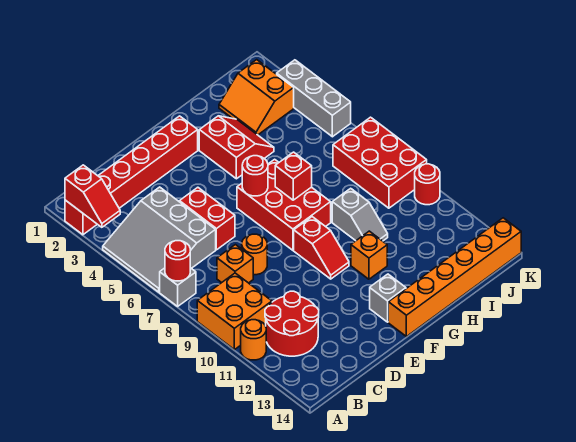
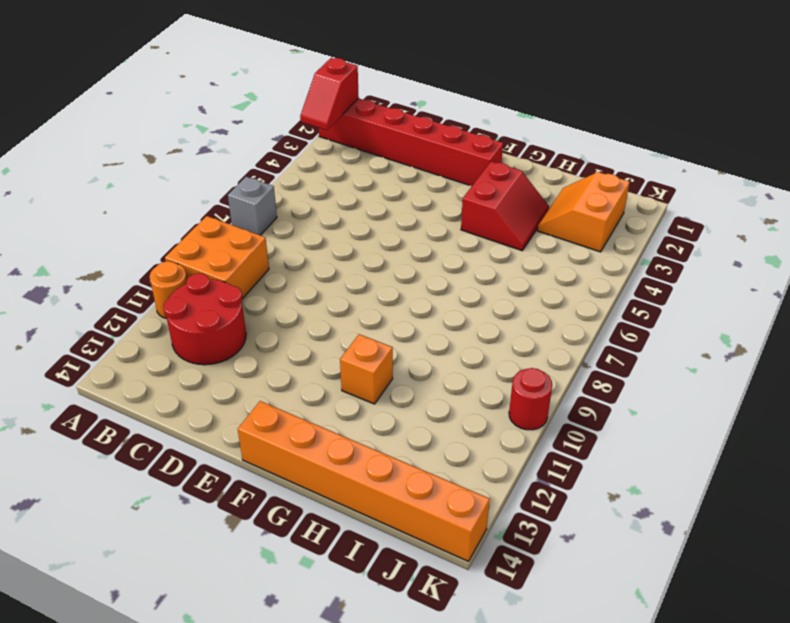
none -> grey 3x3 slope [103,187,216,292]
none -> orange 1x1 brick [217,245,253,283]
none -> red 1x2 brick [180,187,235,250]

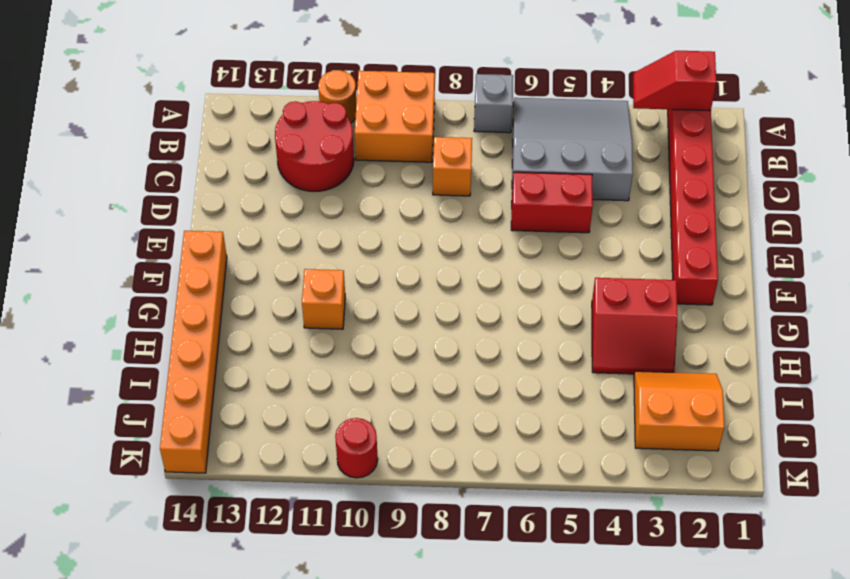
none -> orange 1x1 round brick [242,234,267,275]
none -> red 2x3 brick [237,159,331,250]
none -> red 1x2 slope [294,217,349,279]

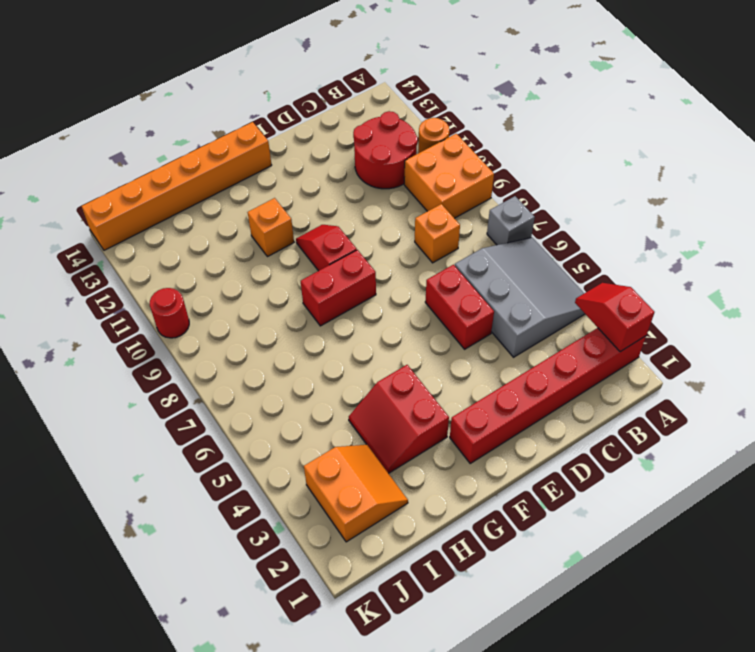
red 1x2 brick [301,250,376,326] -> red 2x3 brick [237,159,331,250]
none -> orange 1x1 round brick [242,234,267,275]
none -> grey 1x1 brick [370,274,406,322]
none -> grey 1x2 slope [332,188,388,241]

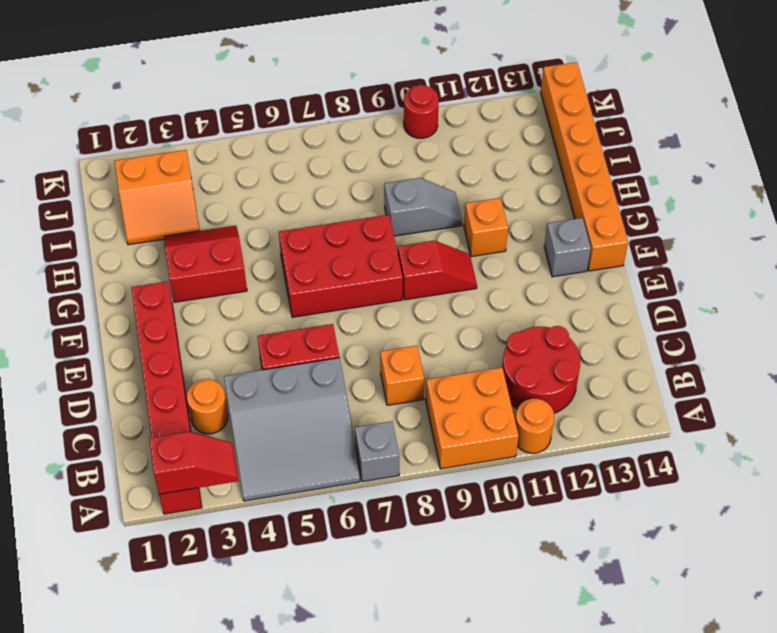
orange 1x1 round brick [187,379,228,434] -> orange 1x1 round brick moved to [242,234,267,275]
none -> red 2x3 brick [333,117,427,208]
none -> grey 1x3 brick [277,60,351,137]
none -> red 1x1 round brick [165,241,190,281]

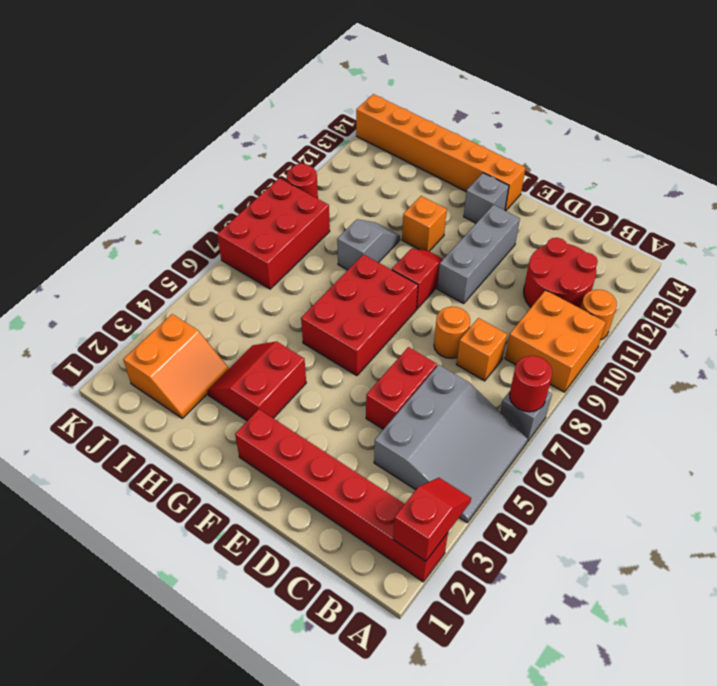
grey 1x3 brick [437,205,520,303] -> grey 1x3 brick moved to [277,60,351,137]
none -> red 1x1 round brick [242,156,268,196]
none -> red 1x1 brick [275,152,312,200]

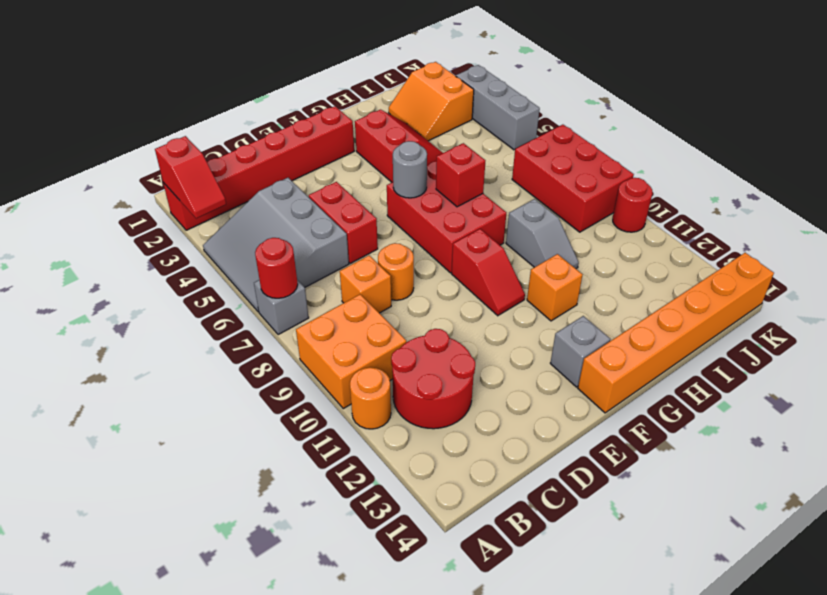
grey 1x1 round brick [393,141,427,198] -> red 1x1 round brick [242,156,268,196]

